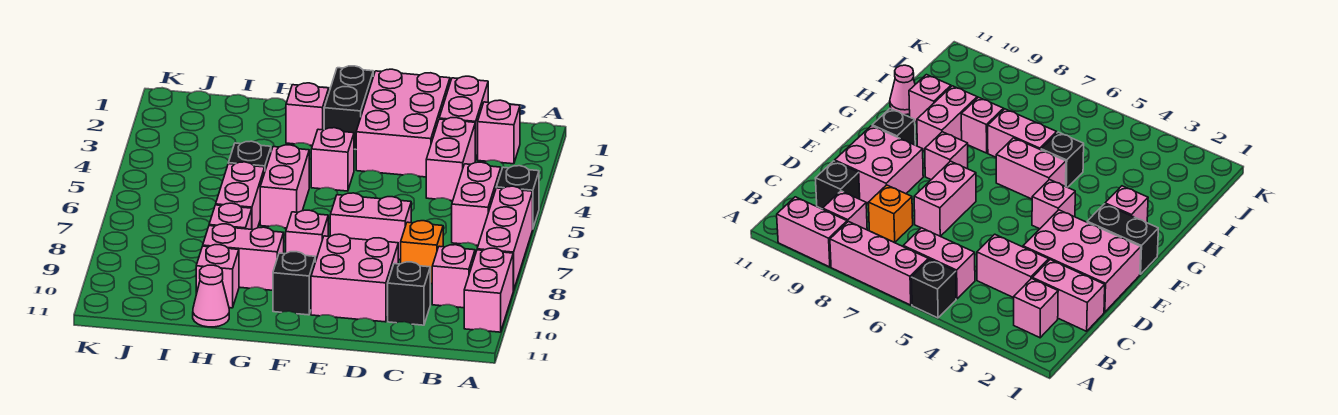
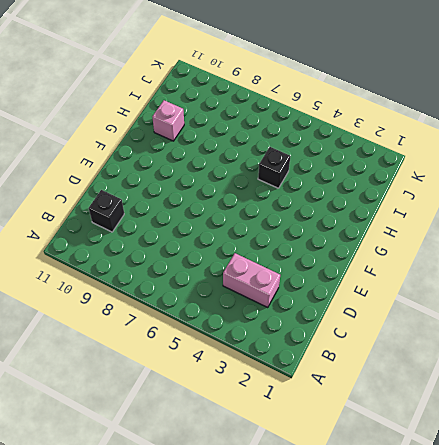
none -> black 1x1 brick [496,166,539,227]
none -> pink 1x3 brick [477,186,533,291]
none -> pink 1x2 brick [464,248,513,332]

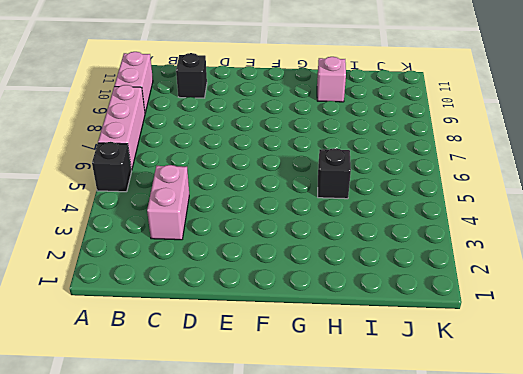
none -> pink 1x1 brick [478,100,520,164]
none -> pink 1x2 brick [452,162,501,245]
none -> pink 1x1 brick [432,245,475,308]

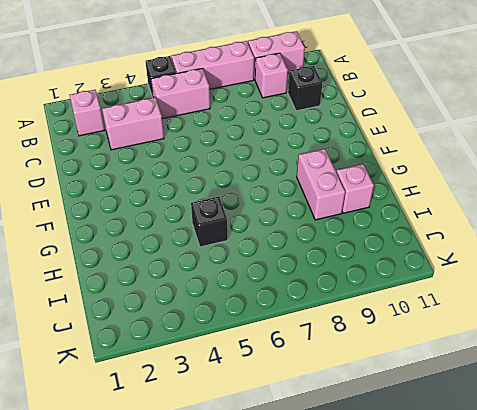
none -> pink 1x2 brick [439,76,488,160]
none -> orange 1x1 brick [401,221,443,284]
none -> pink 2x3 brick [356,69,450,177]

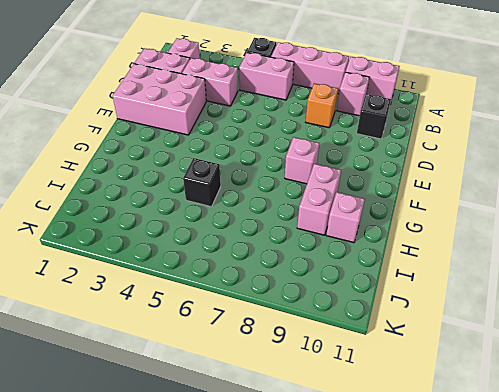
none -> pink 1x2 brick [330,193,411,260]
none -> pink 2x2 brick [311,234,398,322]
none -> black 1x2 brick [324,66,373,149]

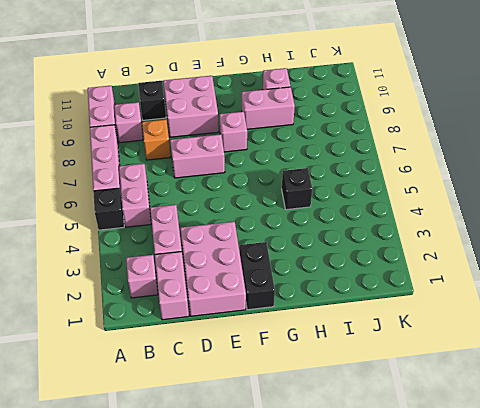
none -> pink 1x1 brick [311,128,354,191]
none -> black 1x1 brick [273,252,315,315]
none -> pink 1x1 brick [286,83,329,146]

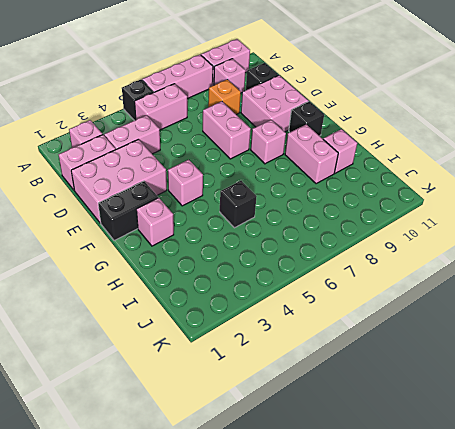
none -> pink 1x2 brick [260,145,309,228]
none -> pink 1x2 brick [216,162,265,230]
none -> pink 1x1 brick [209,203,252,229]

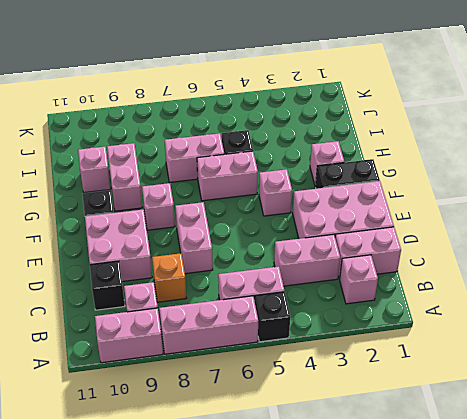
none -> pink 1x1 brick [209,203,252,229]
none -> pink 1x1 cone [193,265,229,327]

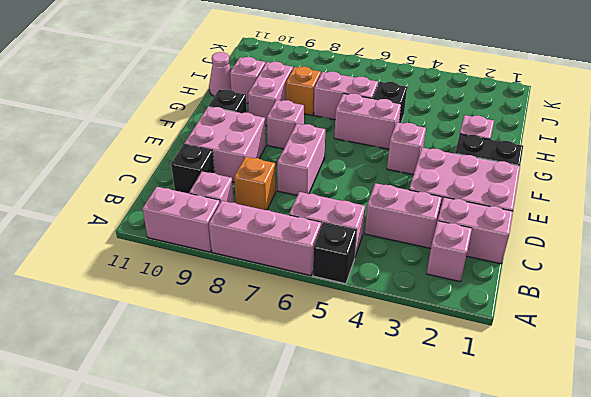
orange 1x1 brick [286,67,321,115] -> pink 1x1 brick [209,203,252,229]

